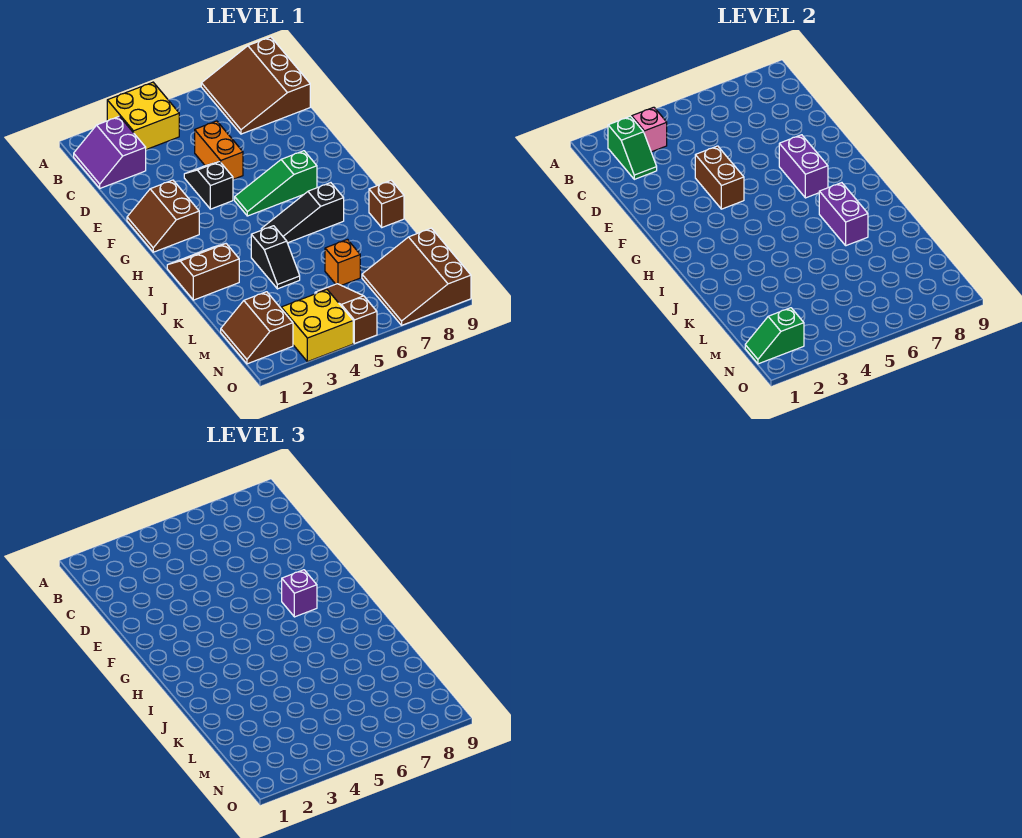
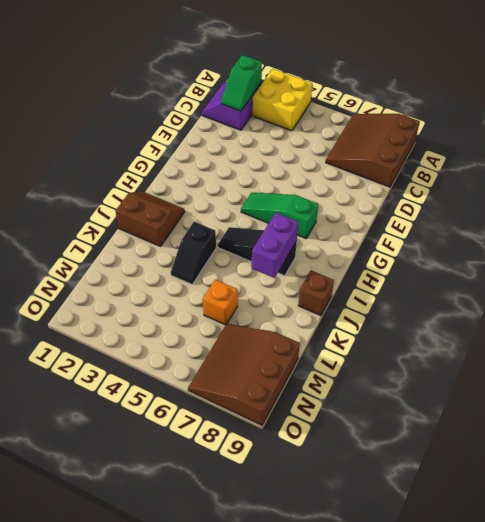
none -> orange 1x2 brick [195,121,243,179]
none -> black 1x2 slope [184,162,233,209]
none -> brown 2x2 slope [127,180,199,252]

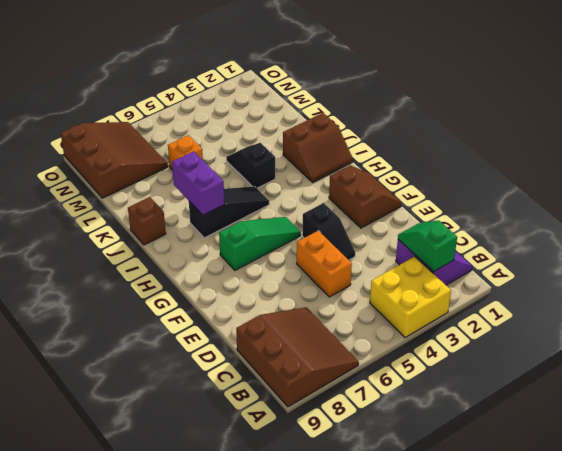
none -> brown 2x2 slope [221,292,293,364]
none -> brown 1x3 slope [315,284,377,344]
none -> yellow 2x2 brick [281,290,353,362]

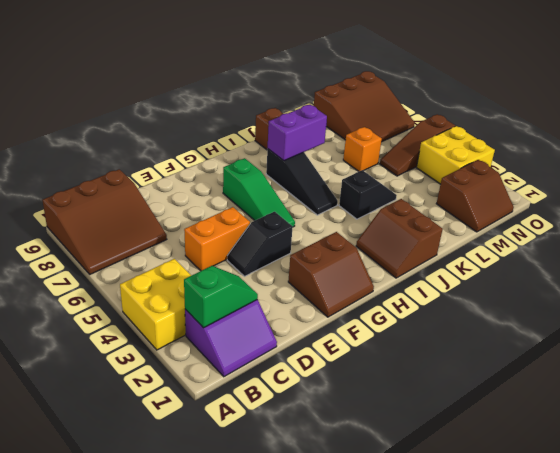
none -> pink 1x1 brick [632,107,667,152]
none -> brown 1x2 brick [695,146,744,209]
none -> purple 1x2 brick [779,135,828,198]

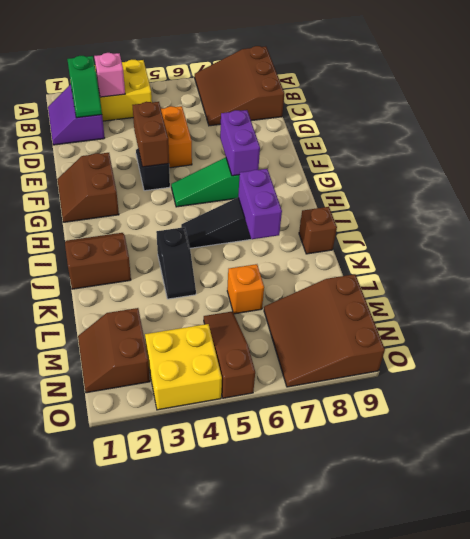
none -> green 1x2 slope [745,308,804,364]
none -> purple 1x1 brick [282,570,317,617]

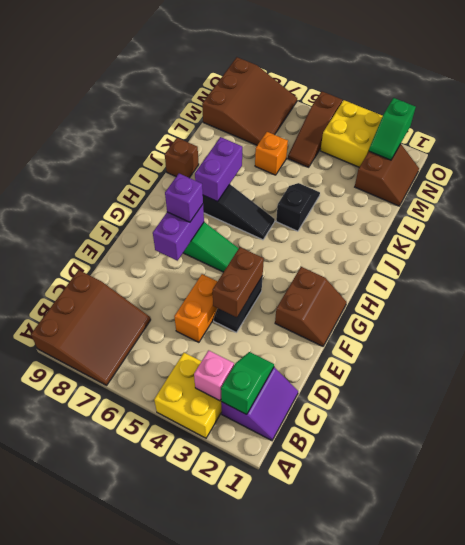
green 1x2 slope [369,98,416,160] -> green 1x2 slope turned to [745,308,804,364]
none -> brown 2x2 slope [167,244,239,300]

